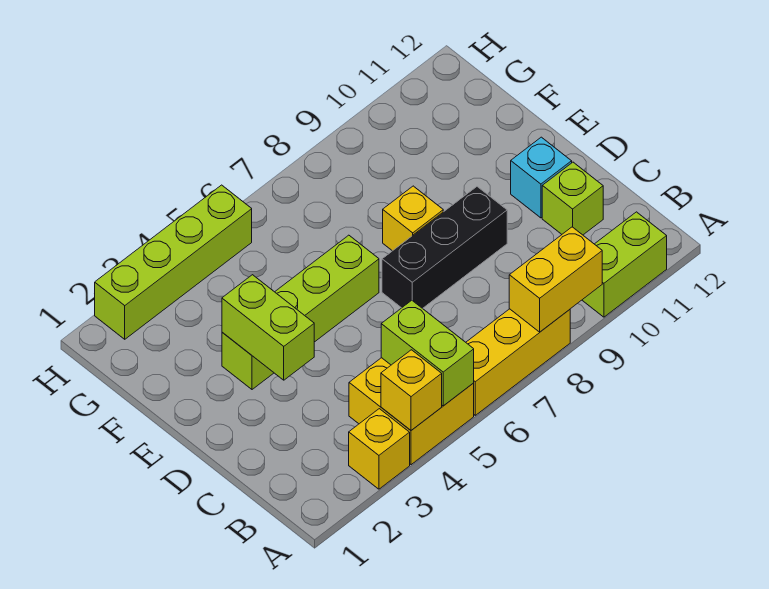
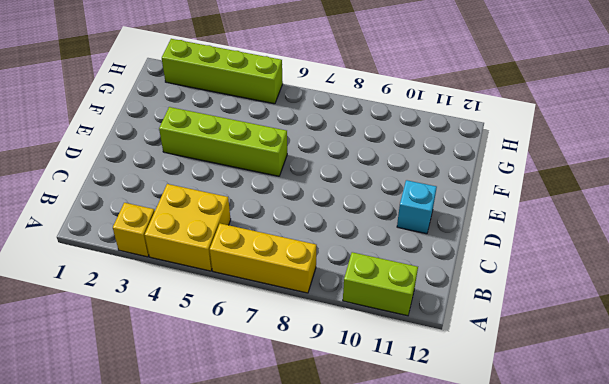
none -> lime 1x1 brick [542,162,603,235]
none -> black 1x3 brick [382,187,507,308]
none -> yellow 1x1 brick [383,186,443,251]

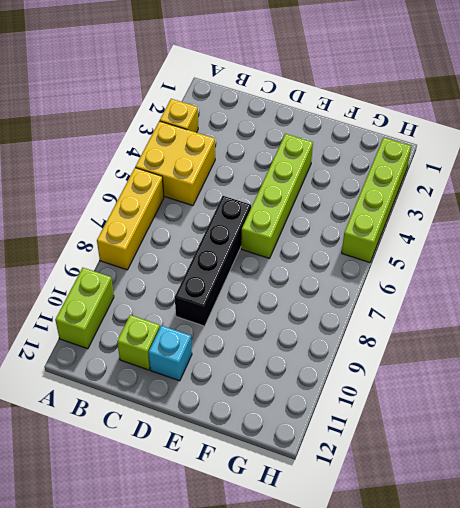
black 1x4 brick [175,196,251,326] -> black 1x3 brick [382,187,507,308]
none -> yellow 1x1 brick [383,186,443,251]
none -> yellow 1x1 brick [381,350,442,430]
none -> lime 1x2 brick [381,300,474,406]

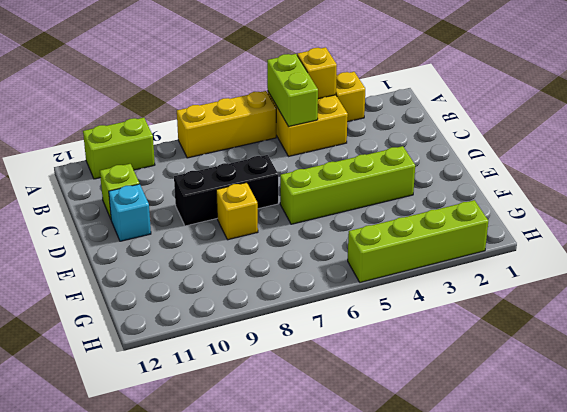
none -> yellow 1x2 brick [509,227,602,332]
none -> lime 1x2 brick [222,275,314,380]

